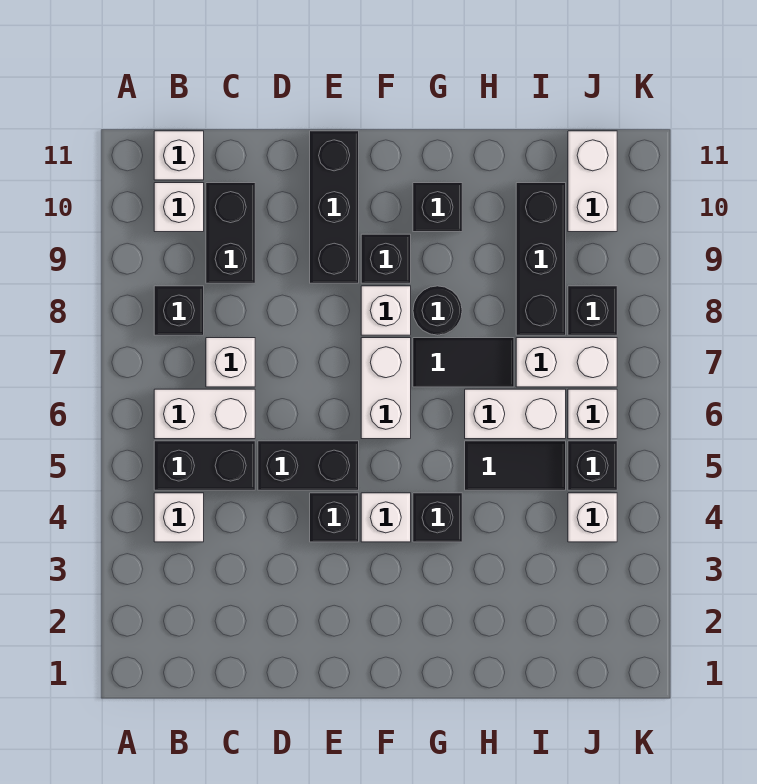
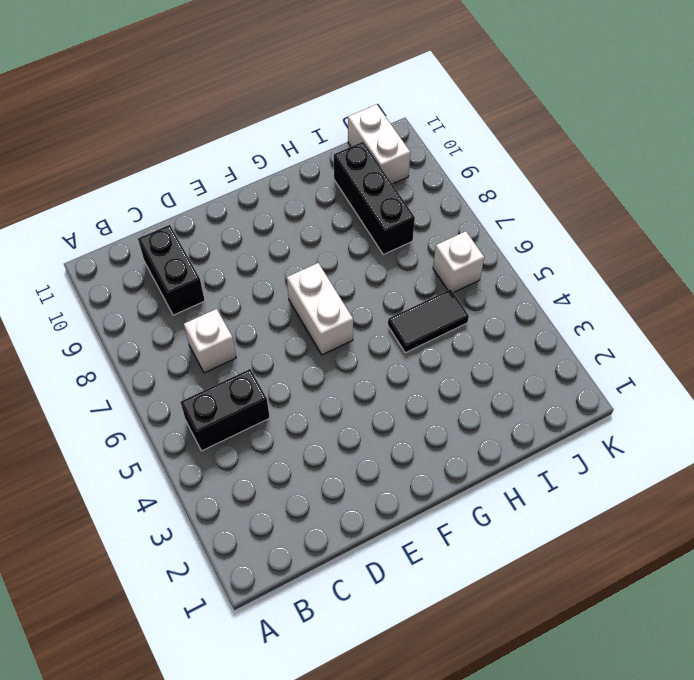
none -> white 1x1 brick [154,493,204,542]
none -> white 1x2 brick [154,389,255,439]
none -> black 1x1 brick [154,286,204,335]

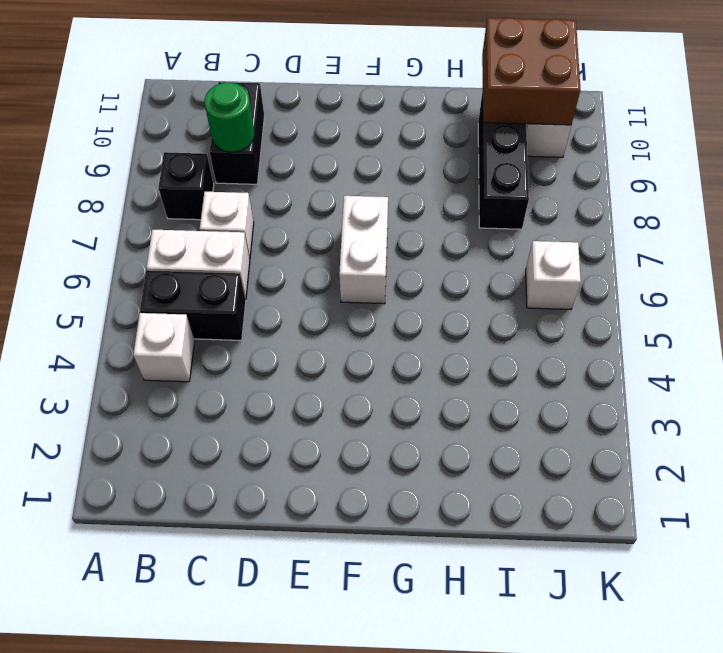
green 1x1 round brick [204,82,254,152] -> none
brown 2x2 brick [482,18,581,125] -> none
none -> white 1x1 brick [154,183,204,232]
none -> white 1x1 brick [154,131,204,180]
none -> black 1x2 brick [258,441,359,490]

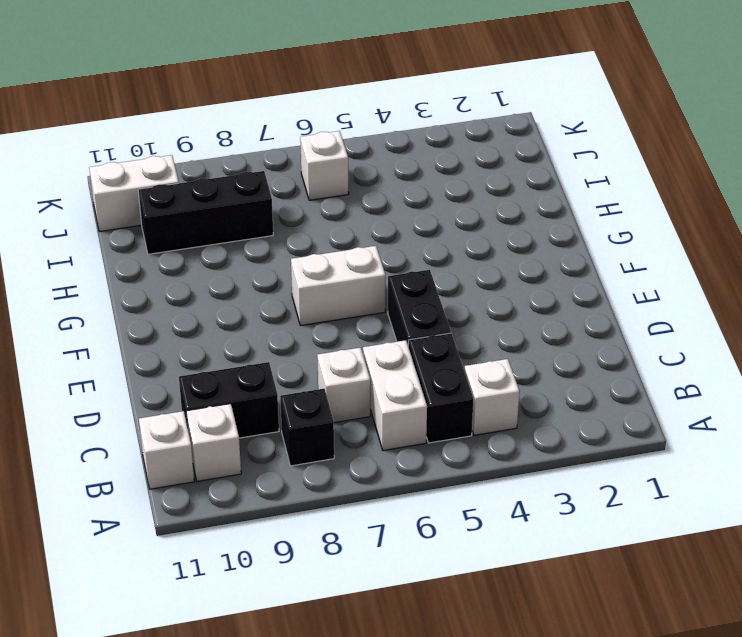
none -> black 1x1 brick [310,493,359,542]
none -> black 1x3 brick [310,131,359,283]
none -> white 1x1 brick [361,493,411,542]

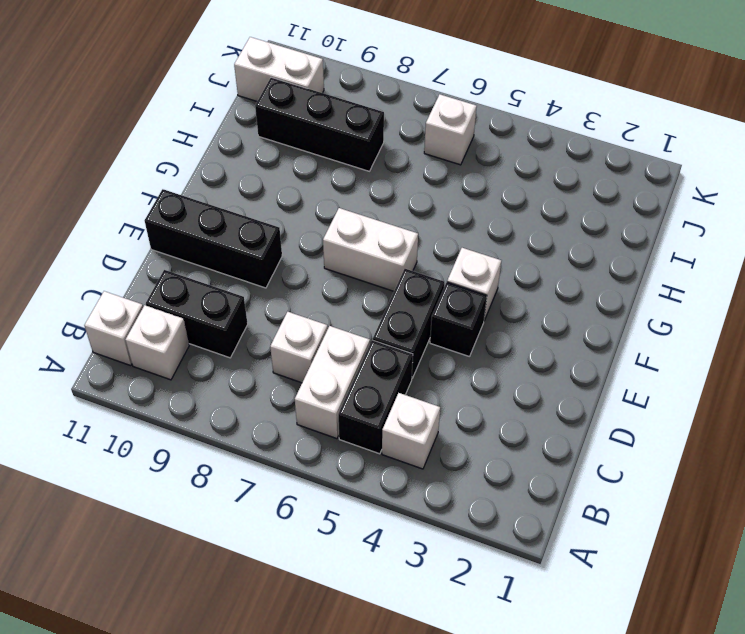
none -> black 1x1 brick [154,286,204,335]
none -> white 1x1 brick [361,286,411,335]
none -> black 1x1 brick [361,234,411,283]

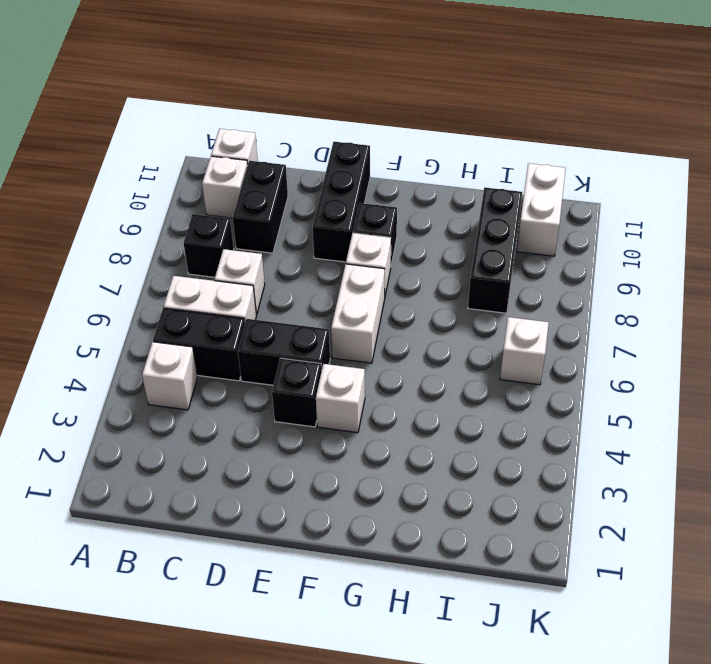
none -> black 1x1 brick [413,493,462,542]
none -> black 1x2 tile [413,338,514,387]
none -> black 1x1 round brick [413,286,462,335]

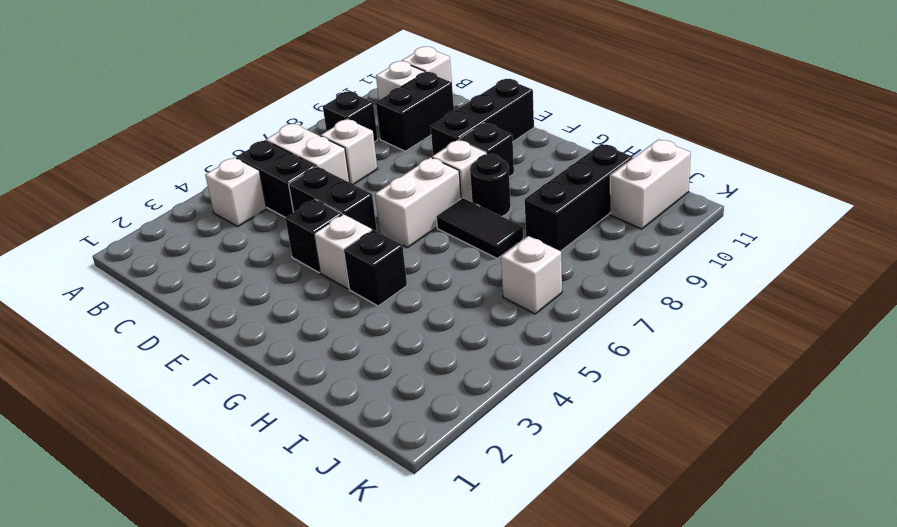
none -> black 1x1 brick [413,183,462,232]
none -> black 1x2 tile [465,441,566,490]
none -> white 1x2 brick [465,389,566,439]

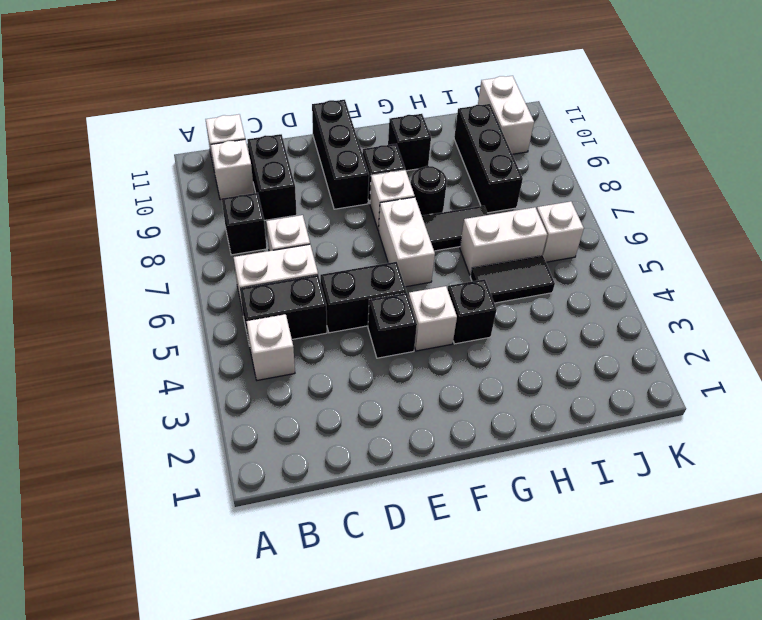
none -> white 1x2 brick [516,338,617,387]
none -> white 1x1 brick [568,493,617,542]
none -> black 1x1 brick [568,441,617,490]

